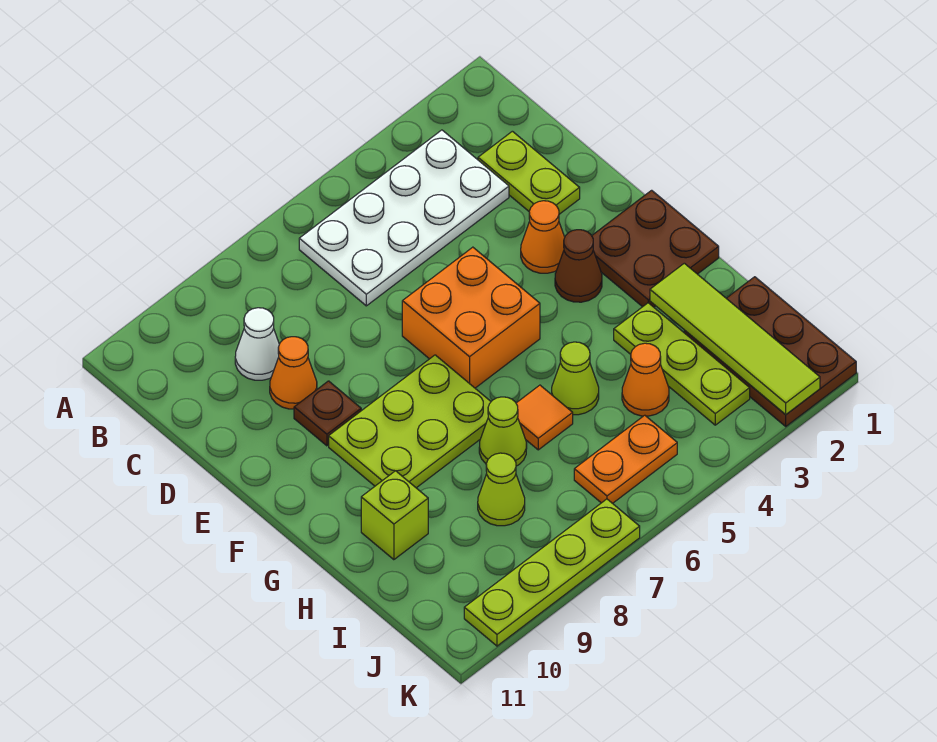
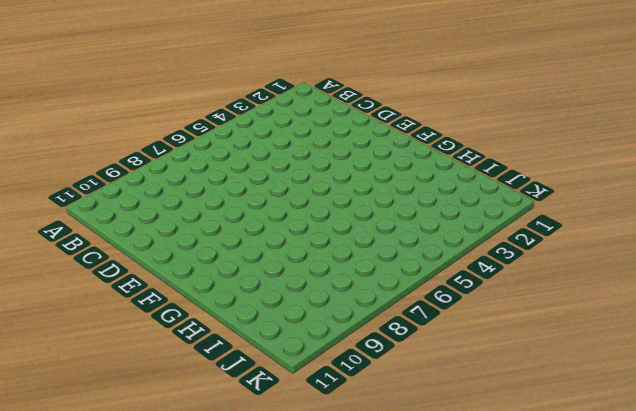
none -> white 2x4 plate [299,130,509,306]
none -> lime 1x2 plate [478,131,580,214]
none -> white 1x1 cone [235,308,279,380]

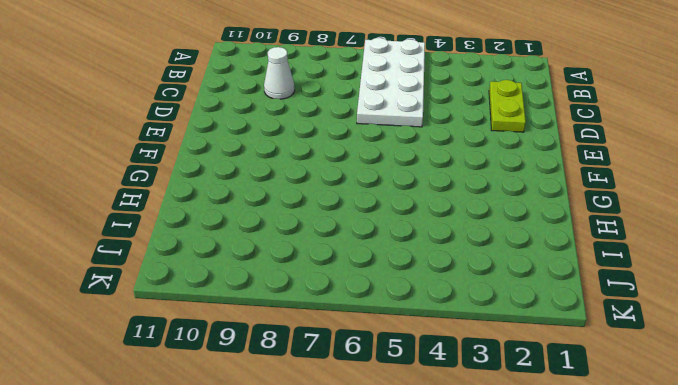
white 2x4 plate [357,38,425,127] -> white 2x4 plate turned to [299,130,509,306]
none -> orange 1x1 cone [270,337,317,409]
none -> orange 1x1 cone [521,201,565,273]
none -> orange 2x2 brick [402,247,540,388]

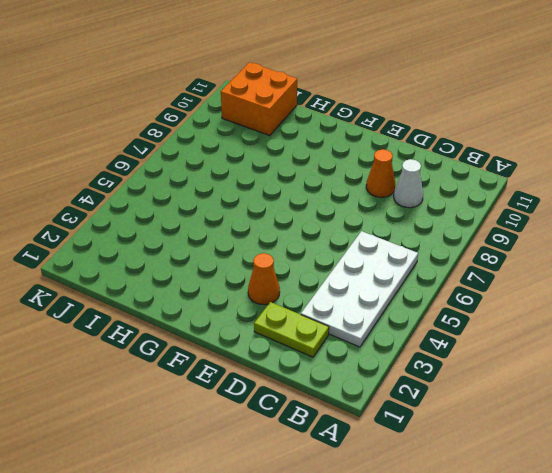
orange 2x2 brick [221,62,297,135] -> orange 2x2 brick moved to [402,247,540,388]
none -> brown 1x1 plate [294,381,361,446]
none -> brown 2x2 plate [592,190,719,307]
none -> brown 1x1 cone [555,230,602,302]

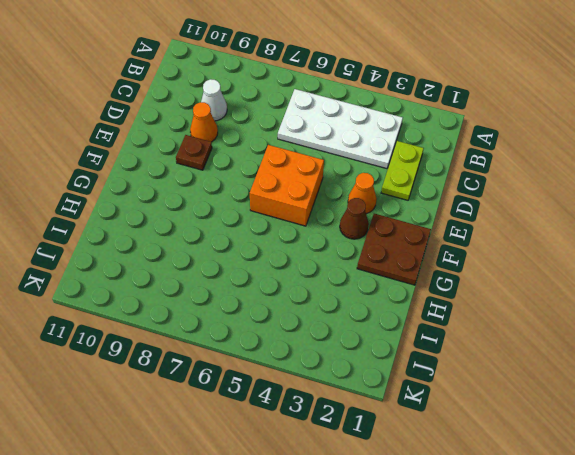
none -> lime 2x3 plate [329,355,491,488]
none -> lime 1x3 plate [614,303,750,425]
none -> lime 1x1 cone [552,342,599,415]

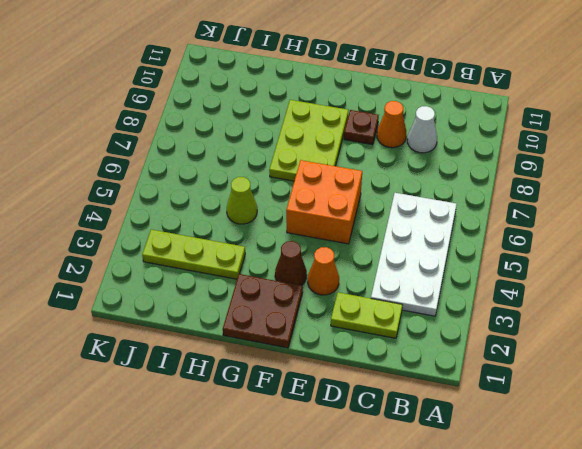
none -> orange 1x1 tile [516,385,573,450]
none -> lime 1x1 cone [479,397,527,466]
none -> lime 1x1 brick [361,471,428,560]

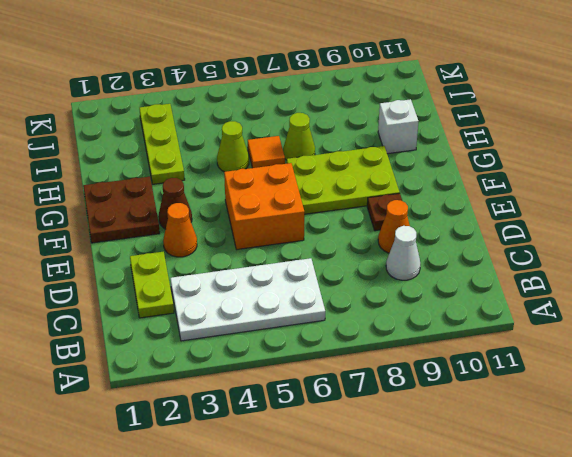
white 1x1 brick [378,99,418,154] -> lime 1x1 brick [361,471,428,560]
none -> brown 2x3 plate [684,277,856,426]
none -> orange 1x1 cone [622,343,669,416]
none -> lime 1x1 cone [478,453,525,526]

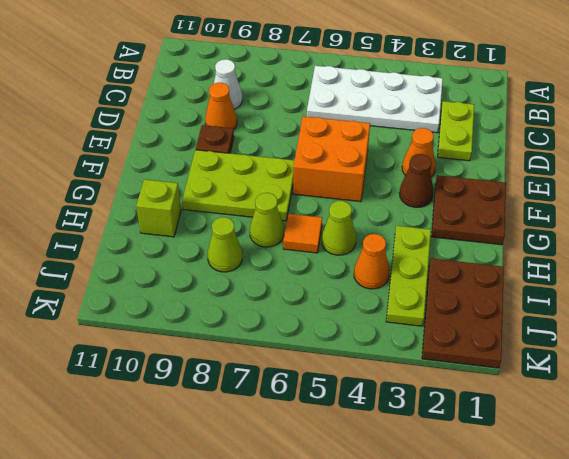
none -> orange 1x2 plate [574,415,677,503]
none -> lime 1x4 plate [464,499,640,646]
none -> lime 1x4 tile [650,263,820,415]

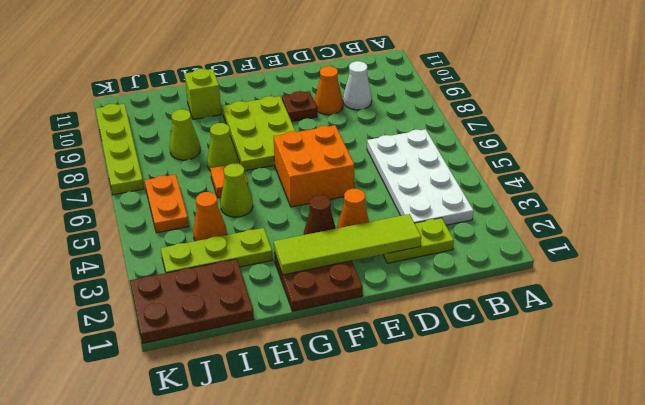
lime 1x4 tile [274,214,421,275] -> lime 1x4 tile moved to [650,263,820,415]

